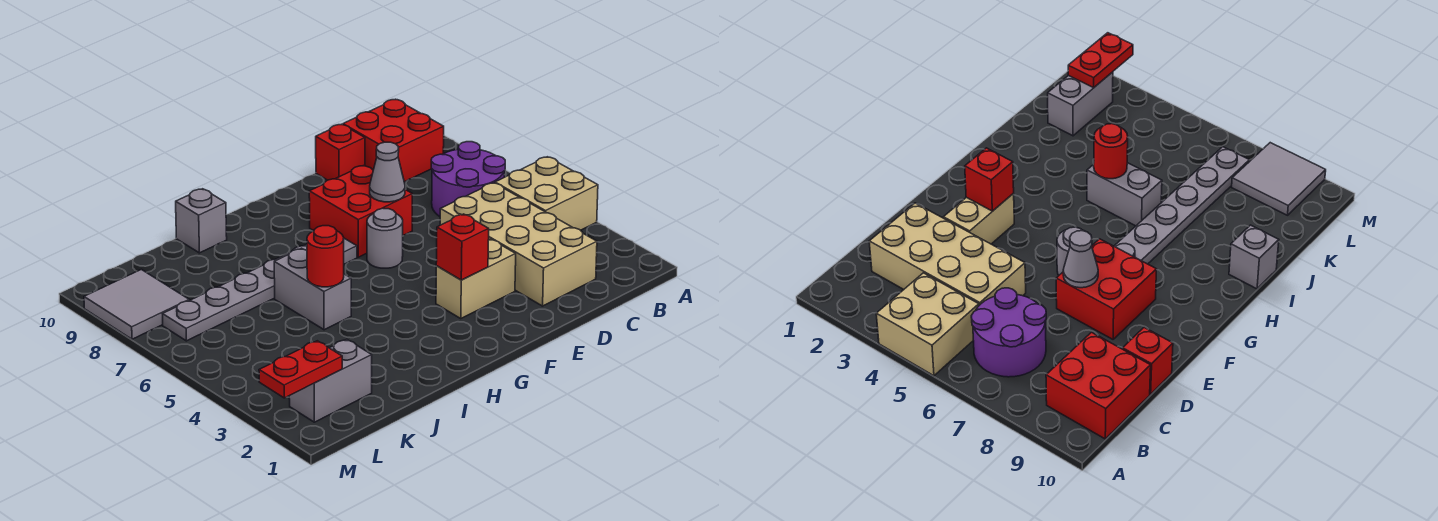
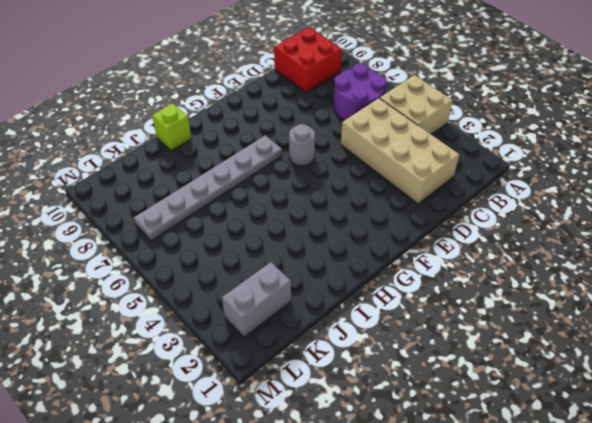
lime 1x1 brick [152,104,192,151] -> grey 1x1 brick [176,189,227,253]
none -> red 1x1 brick [316,124,365,180]
none -> tan 1x2 brick [436,239,516,319]
none -> red 2x2 brick [309,166,412,257]

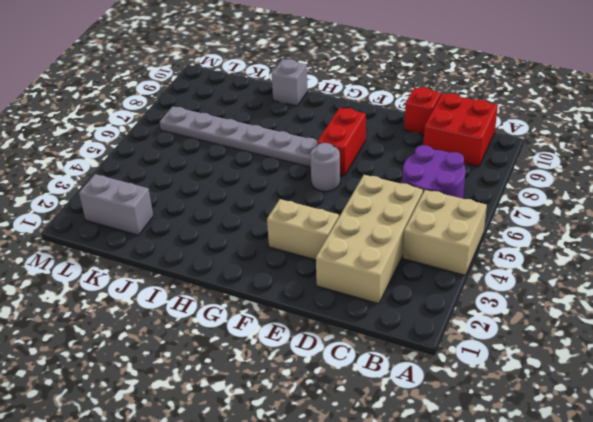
red 1x2 brick [318,108,366,175] -> red 2x2 brick [309,166,412,257]
none -> grey 1x2 brick [274,248,351,330]
none -> grey 2x2 tile [84,269,189,339]
none -> grey 1x1 cone [370,142,405,202]

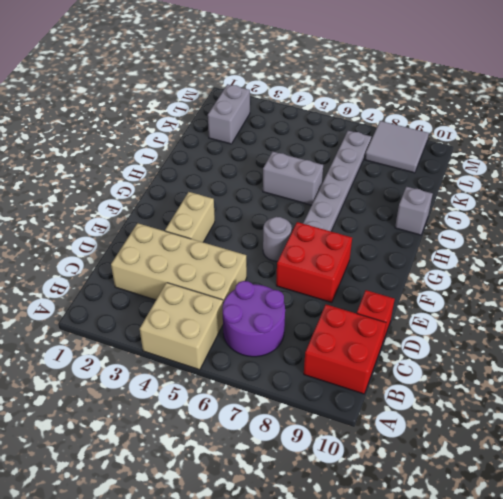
none -> grey 1x1 cone [370,142,405,202]
none -> red 1x1 brick [436,214,489,280]
none -> red 1x1 round brick [307,226,344,287]

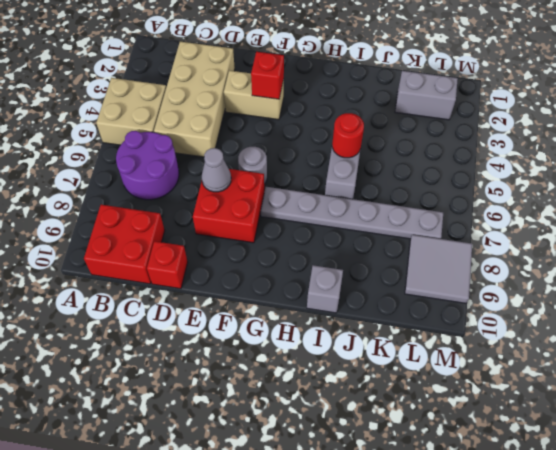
none -> red 1x2 plate [259,341,342,398]

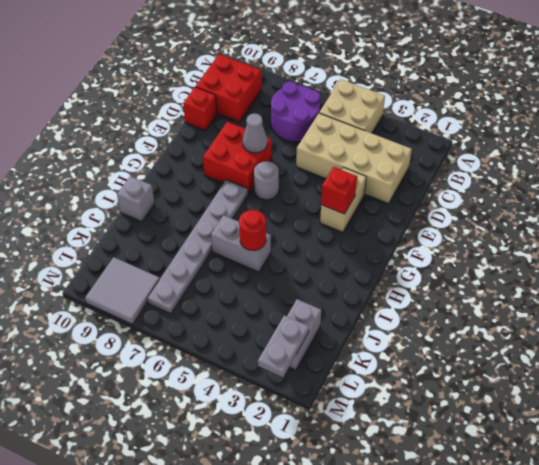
grey 1x2 plate [258,316,309,377] -> red 1x2 plate [259,341,342,398]

